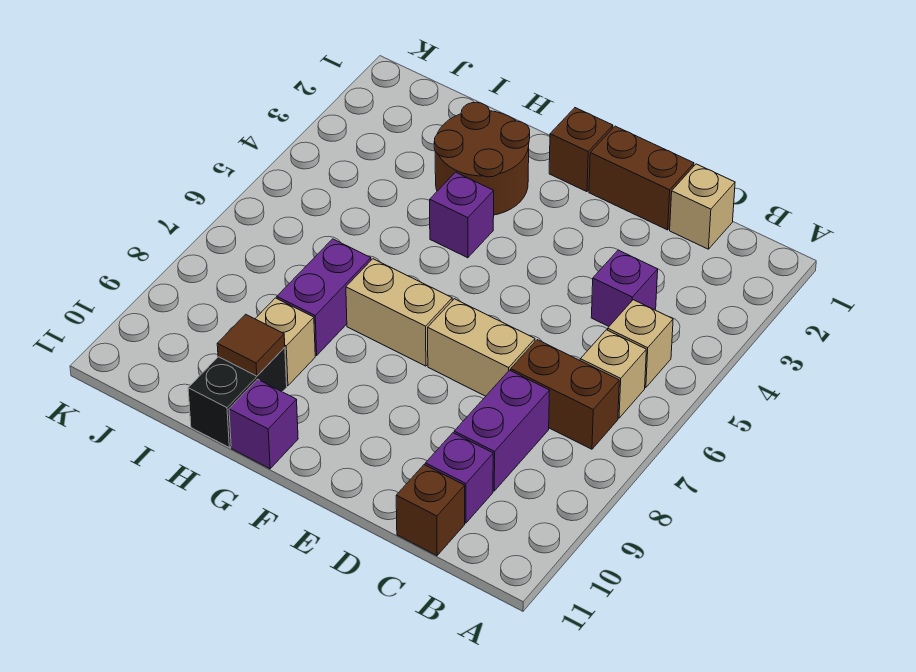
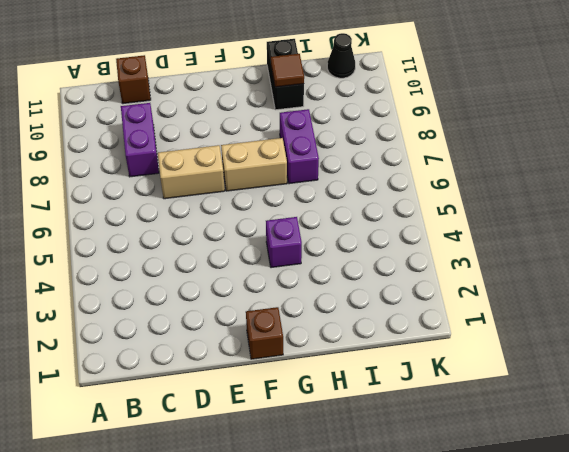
black 1x1 cone [327,33,355,78] -> none
none -> tan 1x1 brick [608,300,673,388]
none -> tan 1x1 brick [580,330,646,418]
none -> brown 1x2 brick [511,340,619,449]

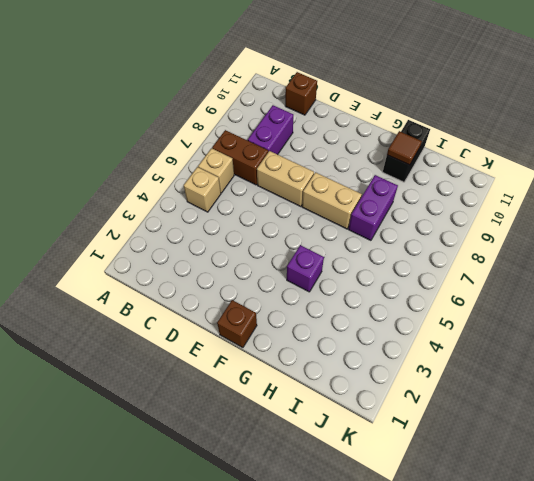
none -> tan 1x1 brick [670,164,735,249]
none -> purple 1x1 brick [591,250,658,326]
none -> purple 1x1 brick [425,433,493,523]

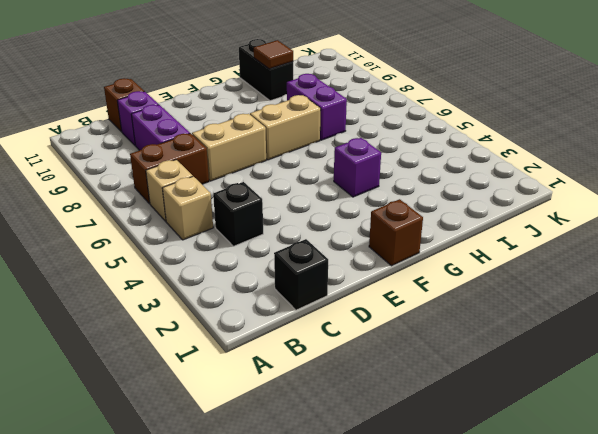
black 1x1 brick [274,239,328,310] -> tan 1x1 brick [670,164,735,249]
black 1x1 brick [213,182,263,246] -> purple 1x1 brick [591,250,658,326]
none -> brown 1x2 brick [589,126,694,230]
none -> brown 2x2 round brick [434,102,530,215]
none -> purple 1x1 brick [229,379,298,469]

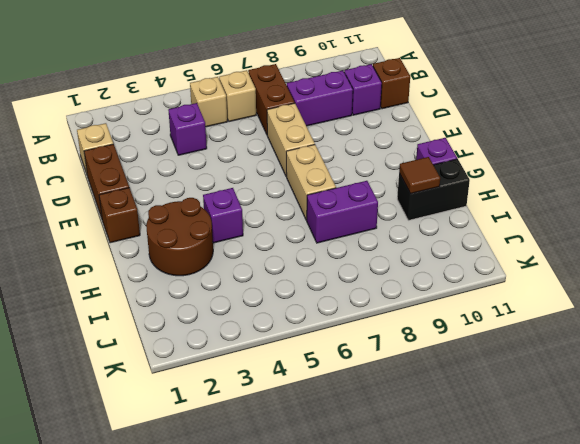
none -> tan 1x1 brick [255,298,315,386]

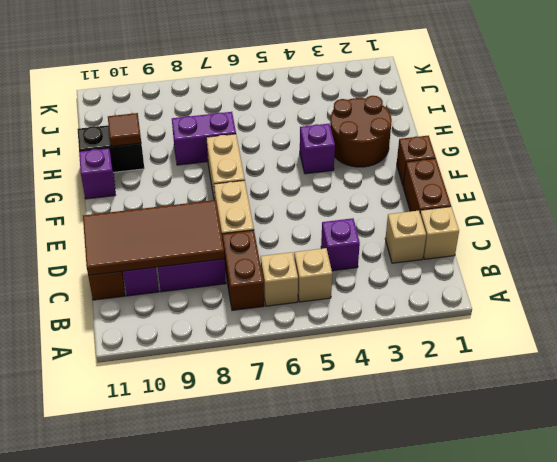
tan 1x1 brick [385,211,426,263] -> tan 1x1 brick moved to [255,298,315,386]
brown 2x4 tile [83,200,225,276] -> none

